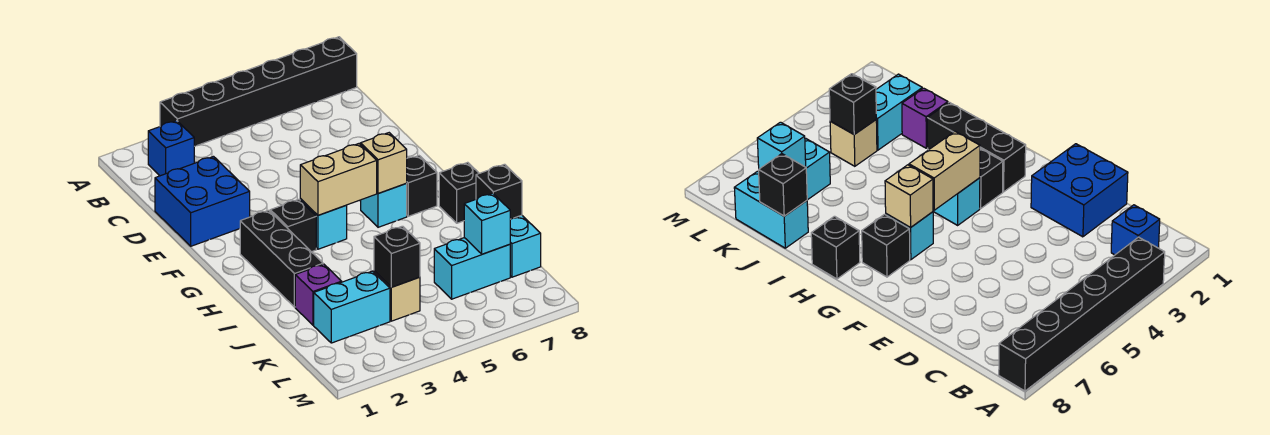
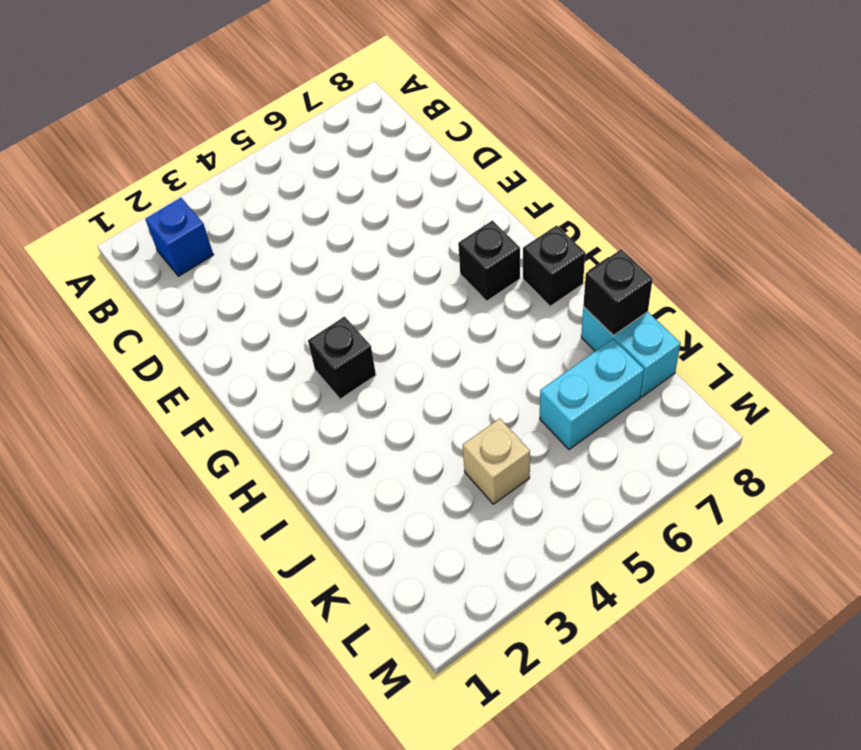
none -> black 1x6 brick [160,37,357,146]
none -> blue 2x2 brick [155,157,250,246]
none -> black 1x3 brick [240,210,323,307]

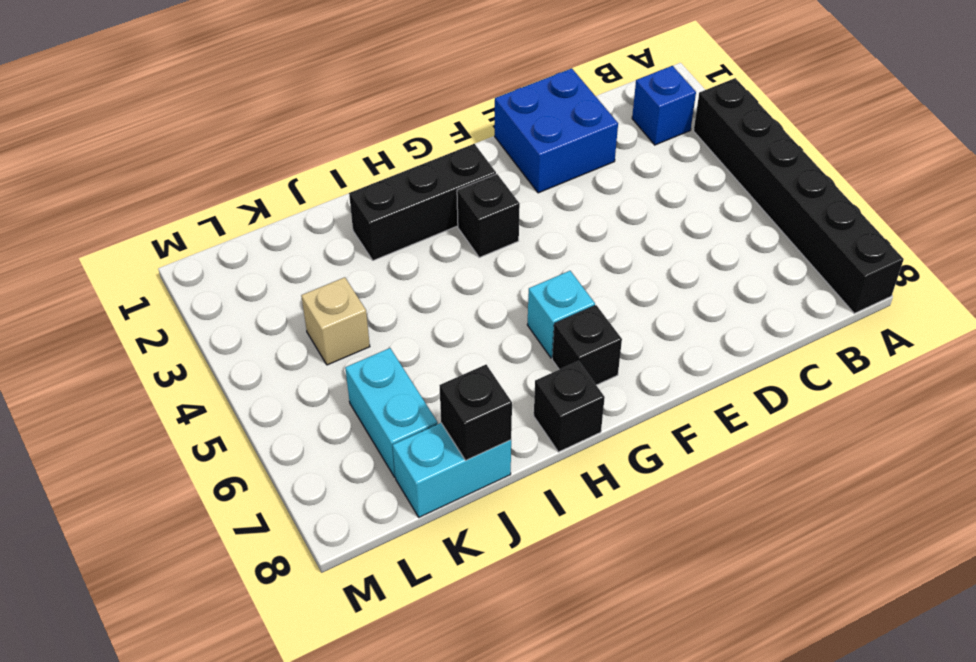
none -> cyan 1x1 brick [300,199,347,249]
none -> purple 1x1 brick [295,264,342,325]
none -> cyan 1x2 brick [314,271,390,343]

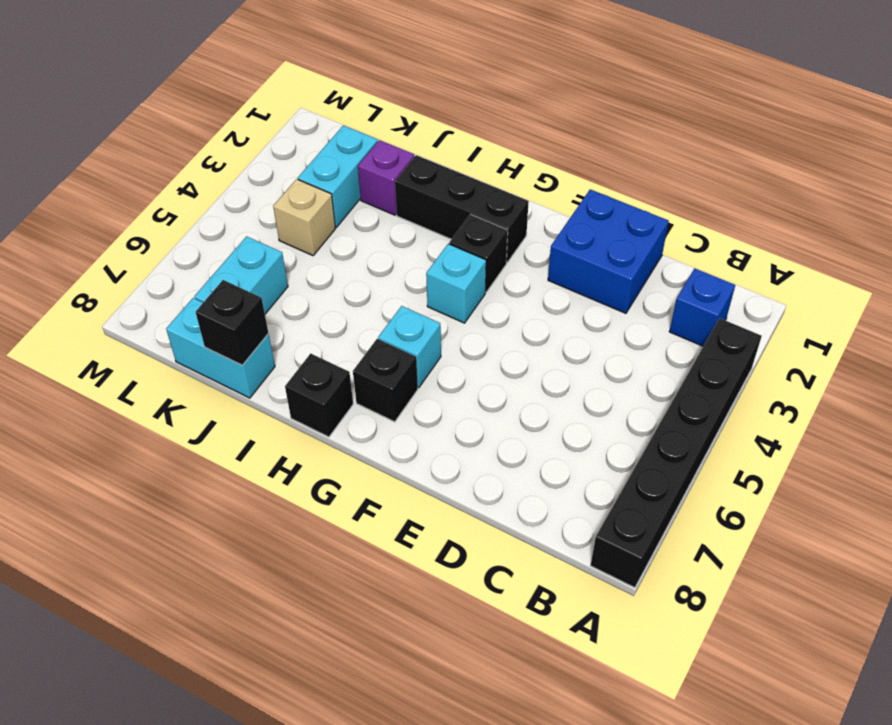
none -> tan 1x2 brick [300,144,377,215]
none -> tan 1x1 brick [361,133,407,194]
none -> black 1x1 brick [374,226,420,287]

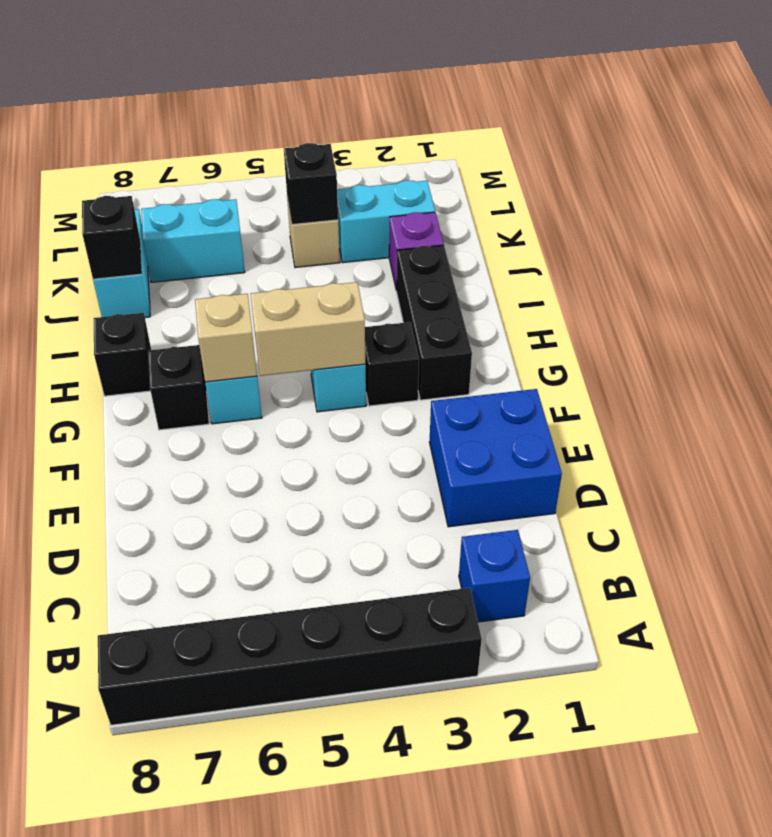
none -> cyan 1x1 brick [464,193,510,254]

